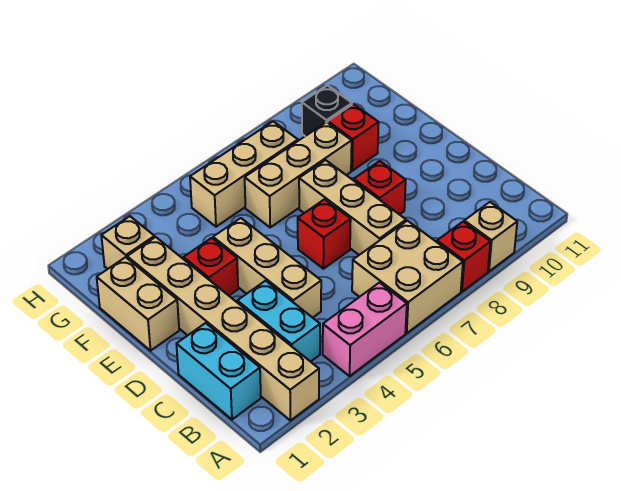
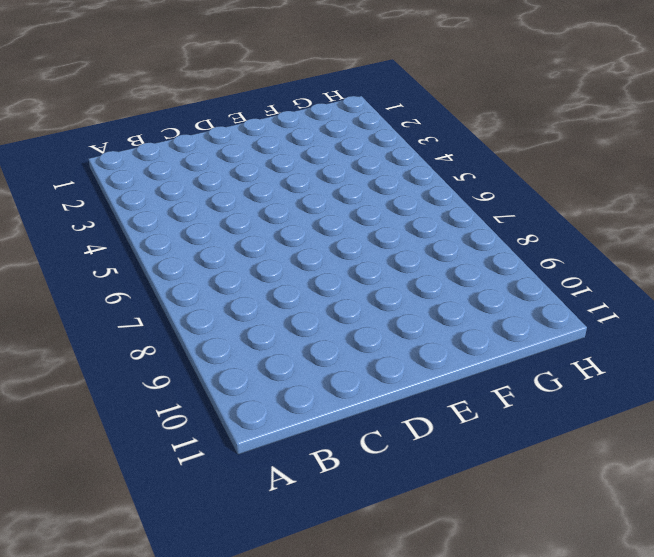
none -> tan 1x6 brick [127,237,319,421]
none -> pink 1x2 brick [323,283,407,376]
none -> tan 2x2 brick [352,221,463,333]

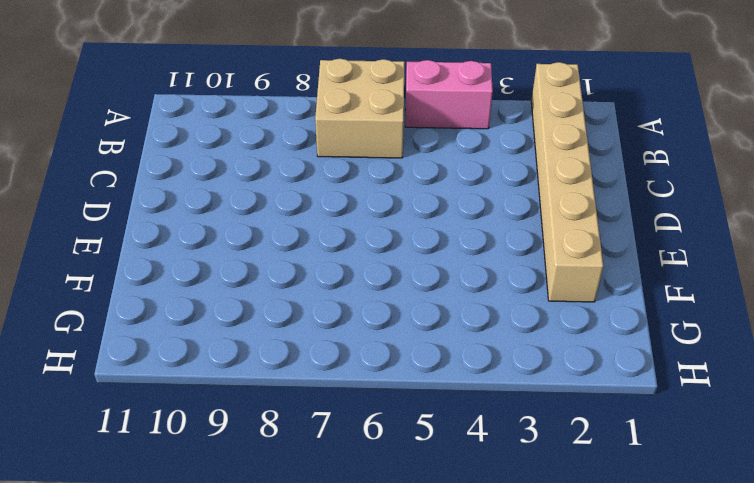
none -> red 1x1 brick [437,222,490,292]
none -> tan 1x1 brick [464,202,517,271]
none -> cyan 1x2 brick [176,323,261,419]

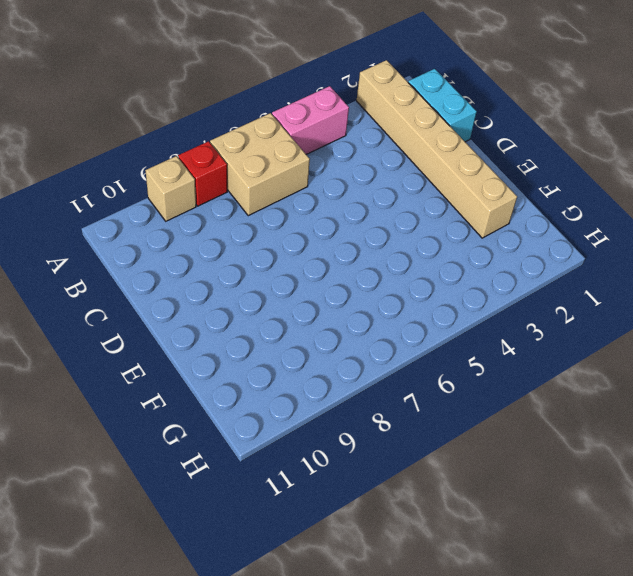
none -> cyan 1x2 brick [237,281,320,362]
none -> tan 1x3 brick [213,218,321,318]
none -> tan 1x3 brick [299,160,406,255]

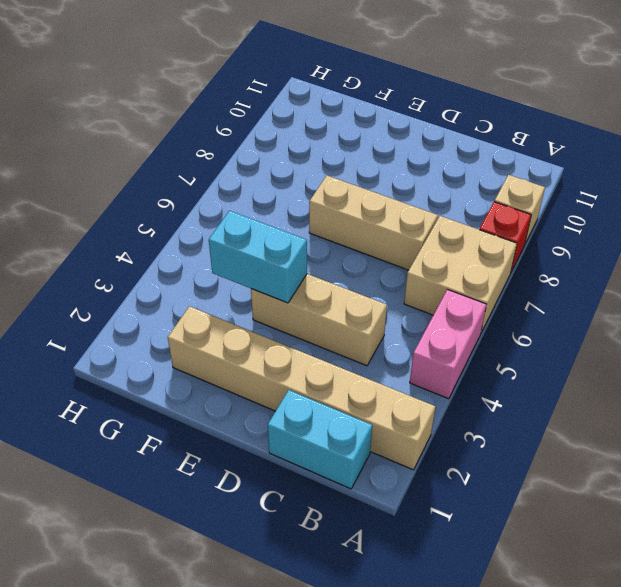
cyan 1x2 brick [209,211,307,303] -> cyan 1x2 brick moved to [237,281,320,362]
none -> red 1x1 brick [298,199,351,269]
none -> red 1x1 brick [354,161,406,215]
none -> tan 1x2 brick [97,257,179,351]

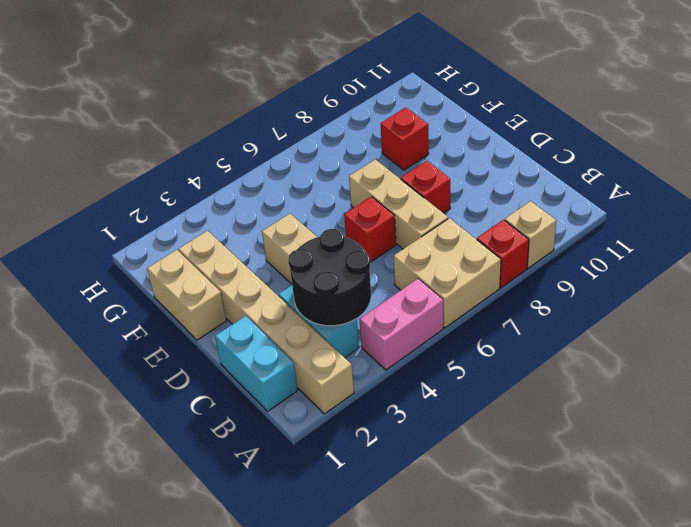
black 2x2 round brick [288,229,371,326] -> none
none -> red 1x1 brick [183,238,238,296]
none -> tan 1x3 brick [245,122,352,227]
none -> tan 1x1 brick [101,216,155,269]

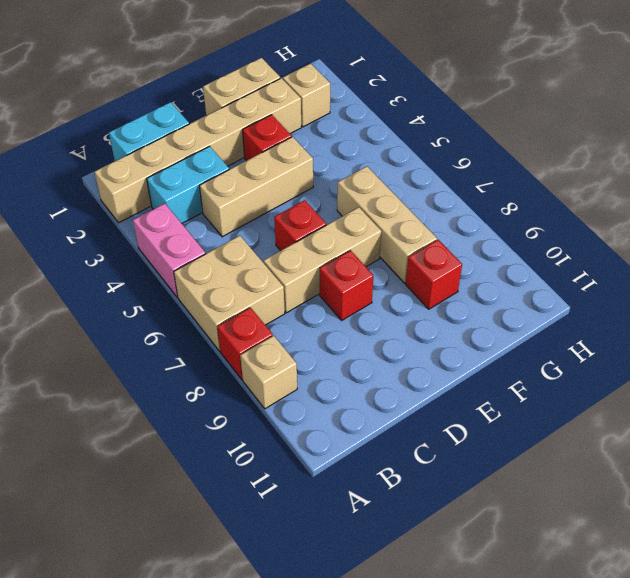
none -> tan 1x3 brick [190,121,298,227]
none -> black 1x1 brick [302,85,352,136]

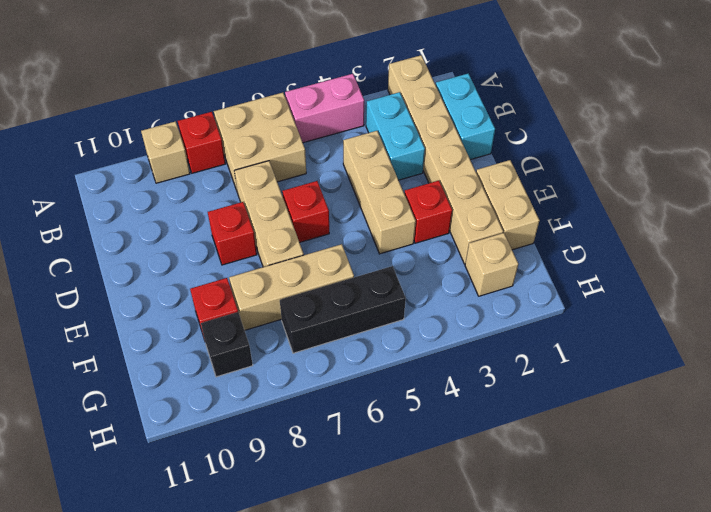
black 1x3 brick [280,266,406,353] -> tan 1x3 brick [190,121,298,227]

